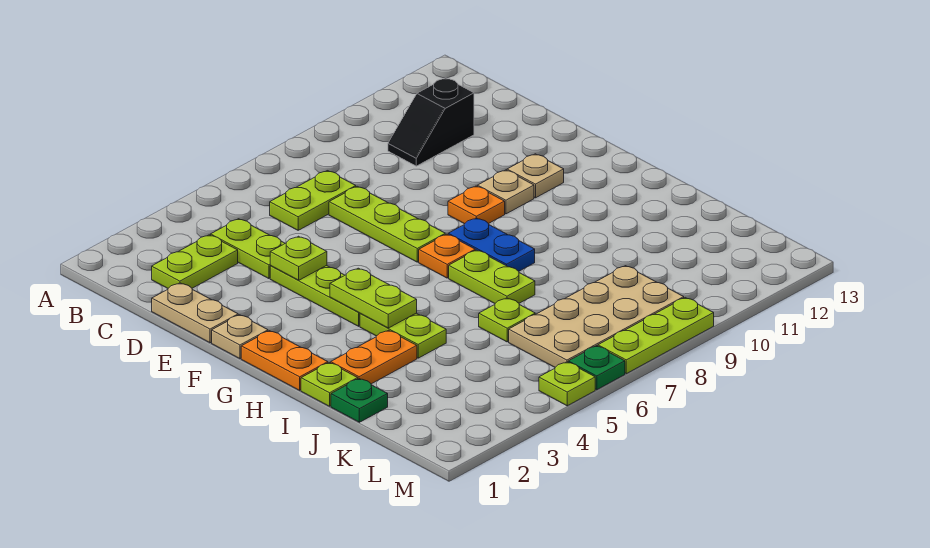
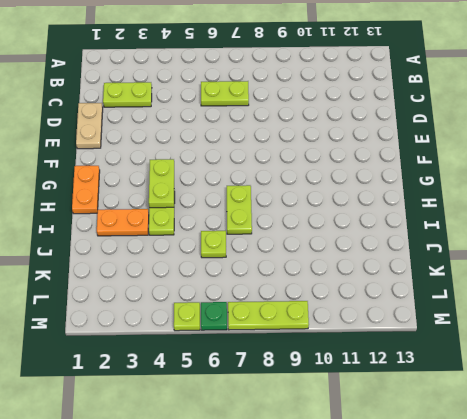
none -> lime 1x2 plate [211,219,285,279]
none -> black 1x2 slope [388,78,474,166]
none -> lime 1x3 plate [329,186,445,262]

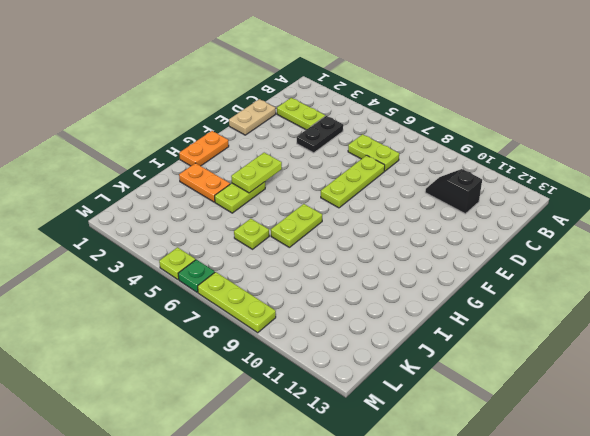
black 1x2 plate [297,116,343,153] -> lime 1x2 plate [211,219,285,279]
none -> lime 1x3 plate [270,265,360,326]
none -> tan 1x1 plate [212,315,268,359]
none -> orange 1x1 plate [448,186,505,224]

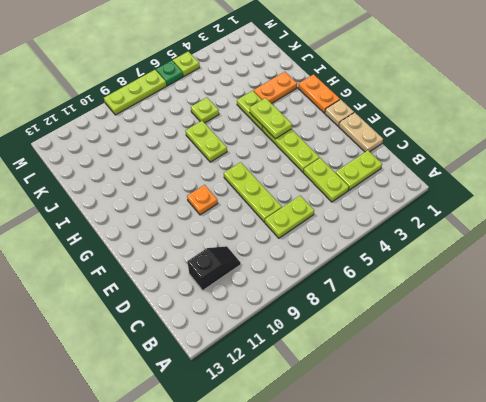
none -> tan 1x1 plate [478,170,534,214]
none -> tan 1x1 plate [507,154,564,198]
none -> orange 1x1 plate [419,234,475,278]

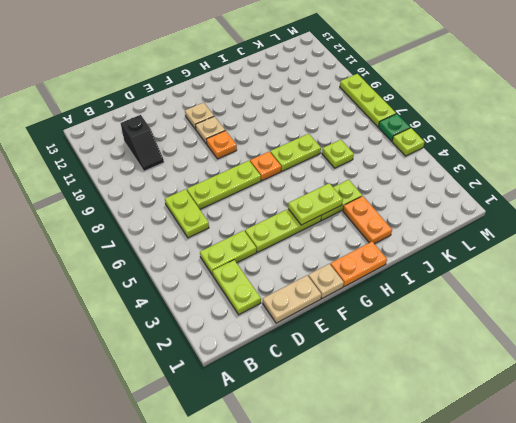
none -> blue 1x2 plate [448,218,535,271]
none -> lime 1x1 plate [301,363,358,406]
none -> green 1x1 plate [331,379,388,422]

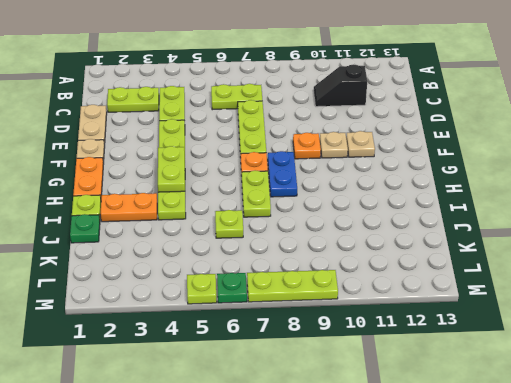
none -> tan 2x4 plate [509,266,684,367]
none -> lime 1x1 plate [270,236,327,280]

